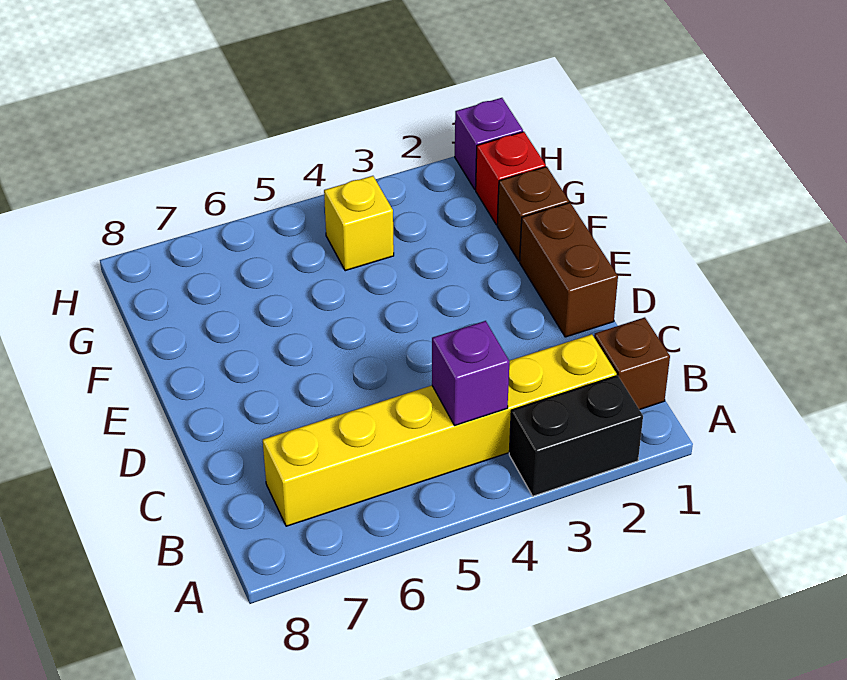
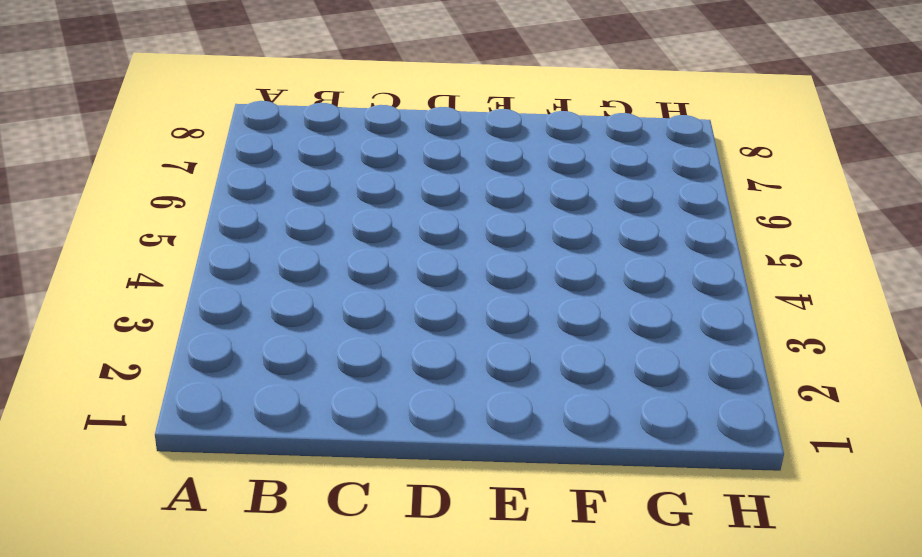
none -> black 1x2 brick [509,376,643,496]
none -> brown 1x1 brick [594,317,670,410]

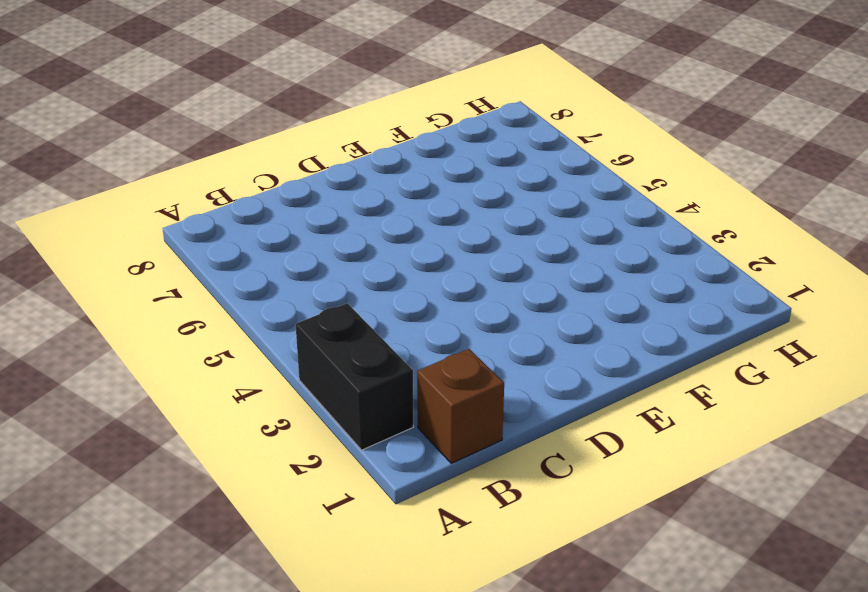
none -> yellow 1x6 brick [263,334,617,526]
none -> brown 1x2 brick [520,203,618,337]

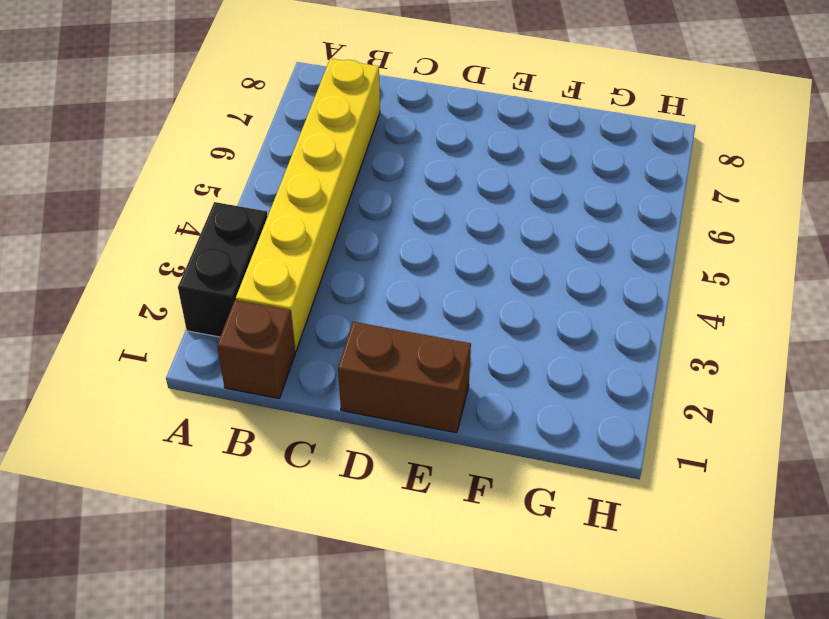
none -> brown 1x1 brick [497,167,569,261]
none -> red 1x1 brick [476,132,546,225]

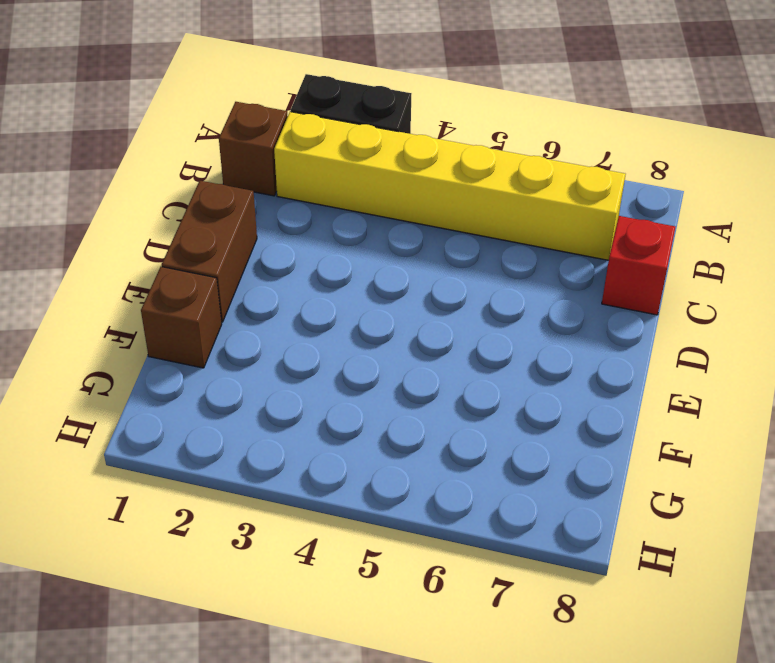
red 1x1 brick [602,216,675,315] -> red 1x1 brick moved to [476,132,546,225]
none -> yellow 1x1 brick [324,176,394,271]
none -> purple 1x1 brick [455,98,523,190]

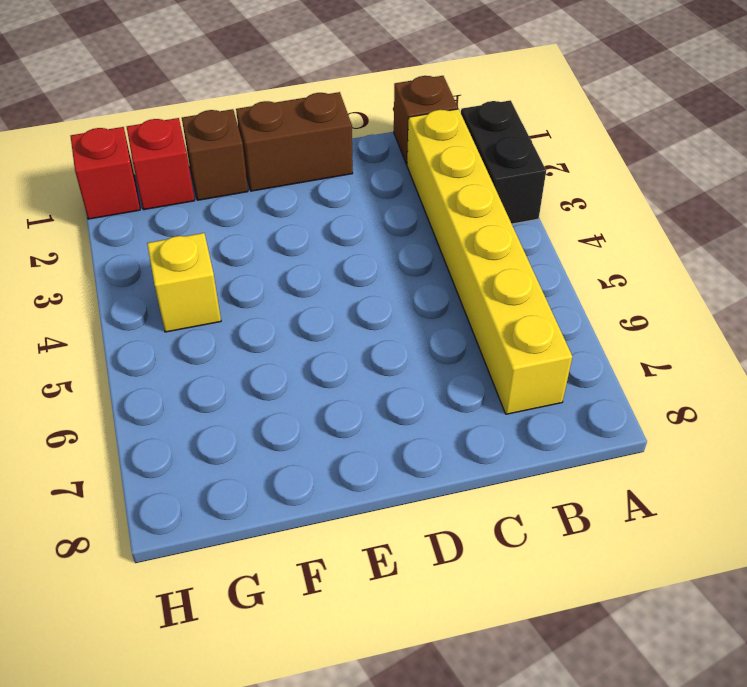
red 1x1 brick [71,127,140,219] -> purple 1x1 brick [455,98,523,190]
none -> purple 1x1 brick [432,321,510,426]

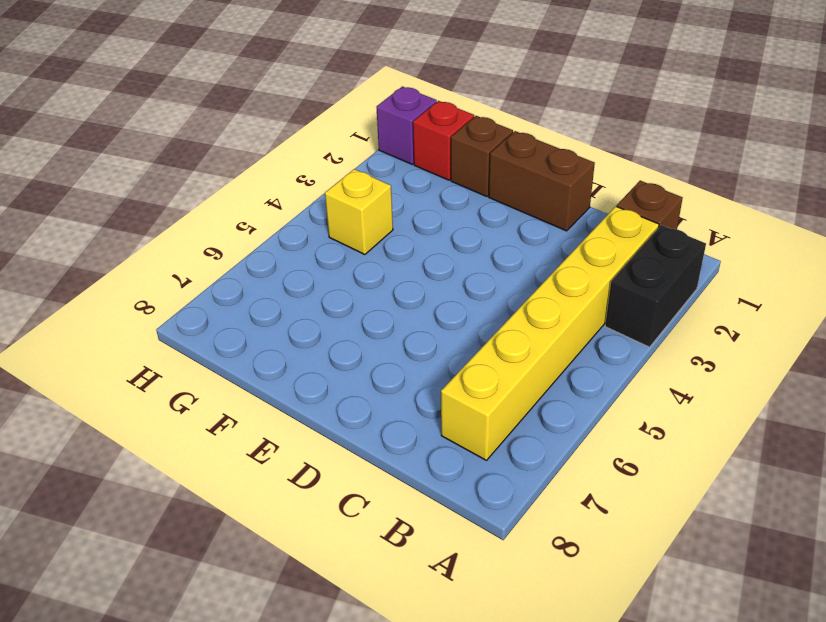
none -> purple 1x1 brick [432,321,510,426]

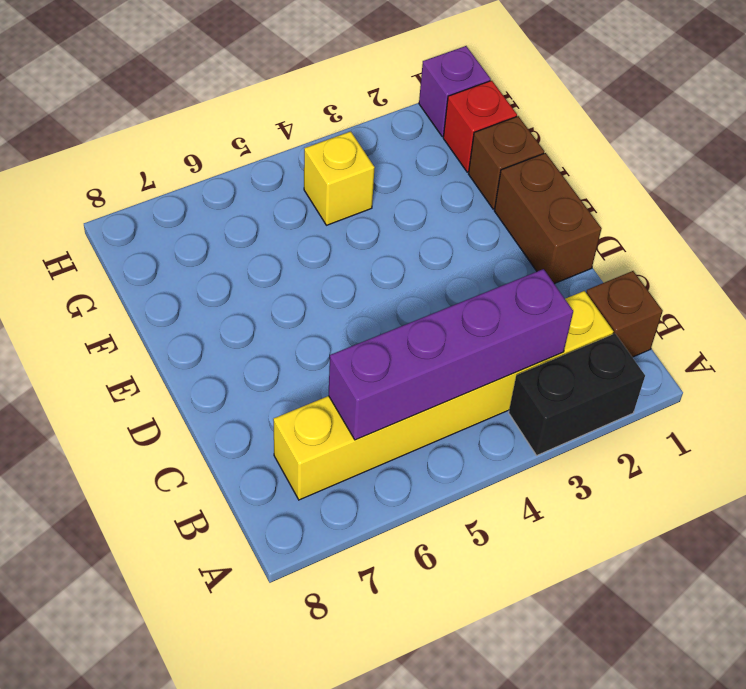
purple 1x4 brick [329,269,573,440] -> purple 1x1 brick [432,321,510,426]

